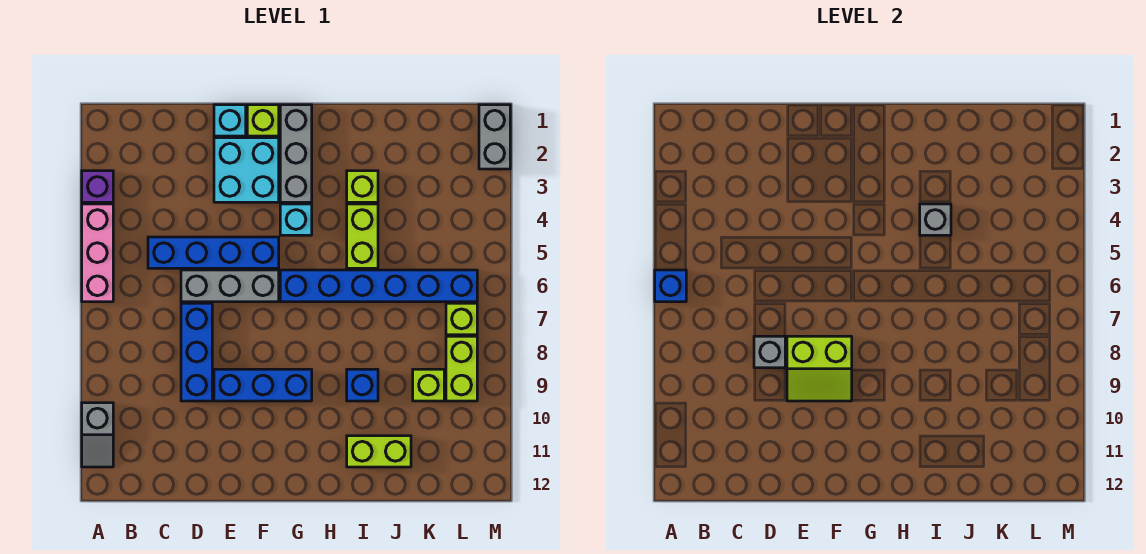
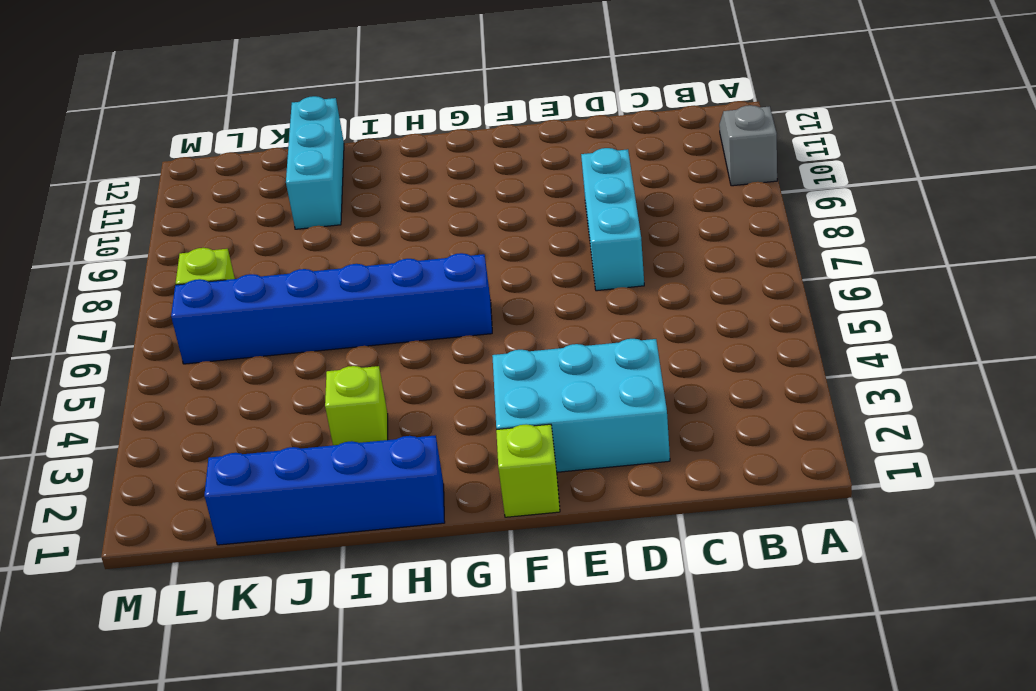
cyan 2x3 brick [492,339,670,472] -> cyan 2x2 brick [214,138,279,202]
cyan 1x3 brick [581,148,644,291] -> blue 1x3 brick [181,303,212,401]
blue 1x4 brick [204,435,445,545] -> blue 1x4 brick moved to [148,237,279,268]
cyan 1x3 brick [286,96,344,229] -> lime 1x2 brick [347,436,411,467]
none -> purple 1x1 brick [82,171,113,202]
none -> pink 1x3 brick [82,204,113,302]
none -> grey 1x3 brick [181,270,279,302]

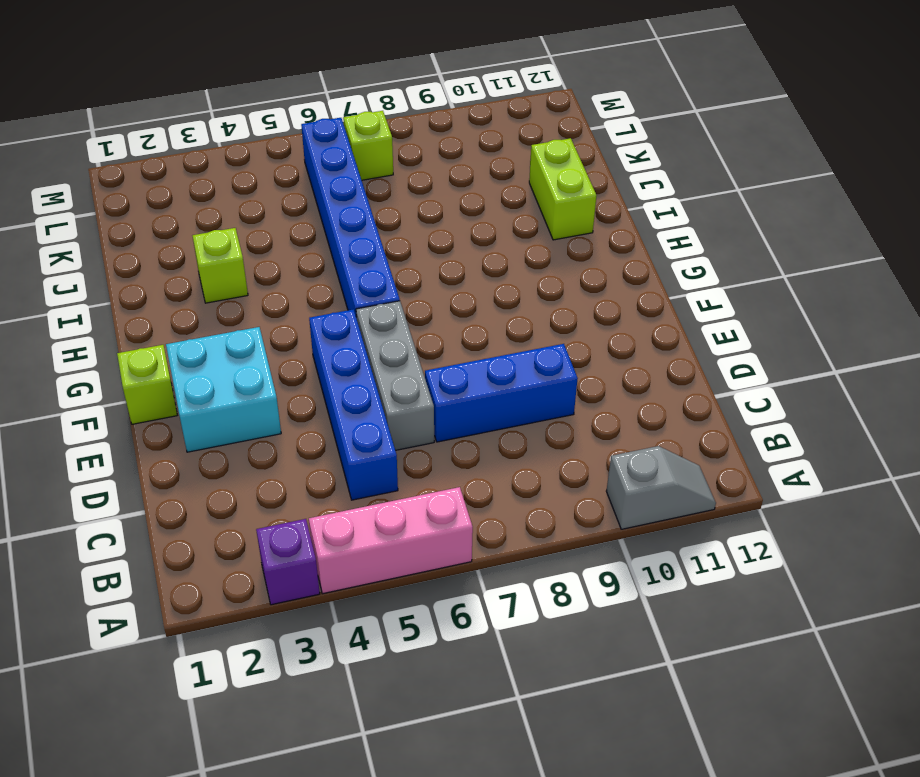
none -> cyan 1x1 brick [214,105,246,136]
none -> blue 1x3 brick [214,369,312,401]
none -> grey 1x3 brick [280,105,312,202]

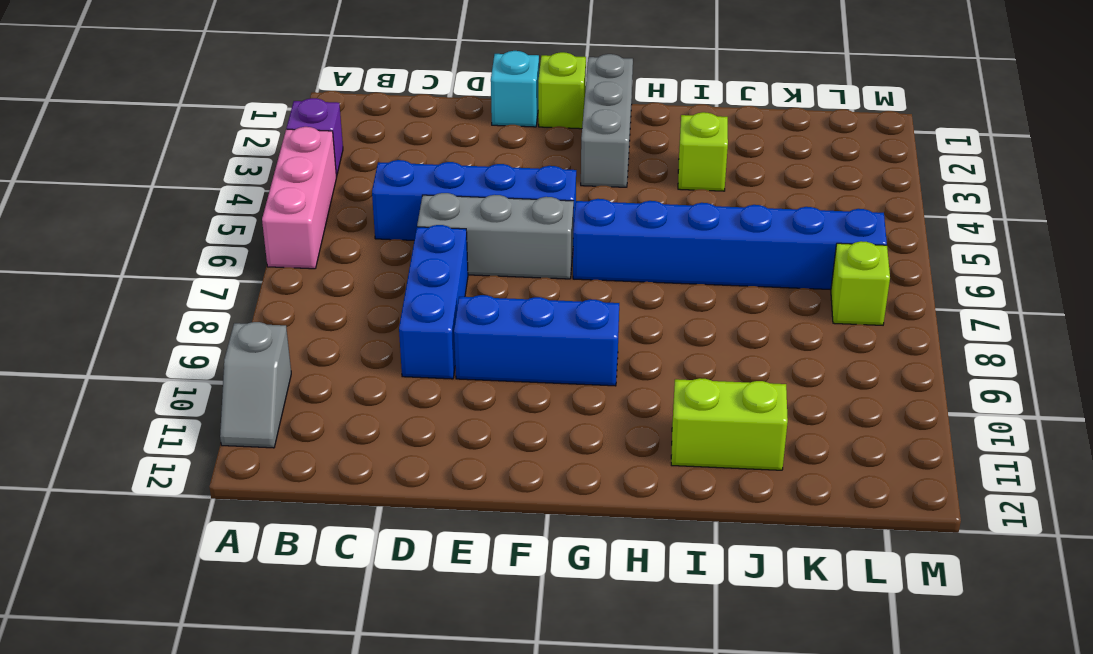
none -> cyan 2x2 brick [214,138,279,202]
none -> cyan 1x1 brick [280,204,312,235]
none -> lime 1x2 brick [347,204,378,268]

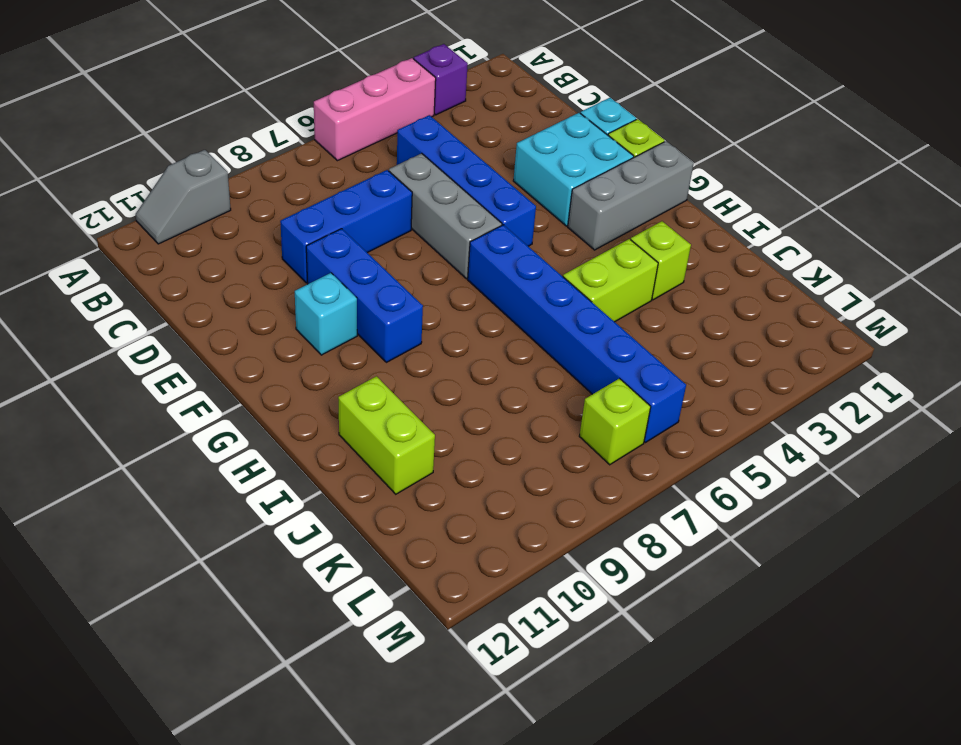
cyan 1x1 brick [295,273,357,355] -> cyan 1x1 brick moved to [280,204,312,235]
none -> blue 1x1 brick [347,369,378,401]
none -> lime 1x1 brick [413,369,444,401]
none -> lime 1x2 brick [446,336,477,401]

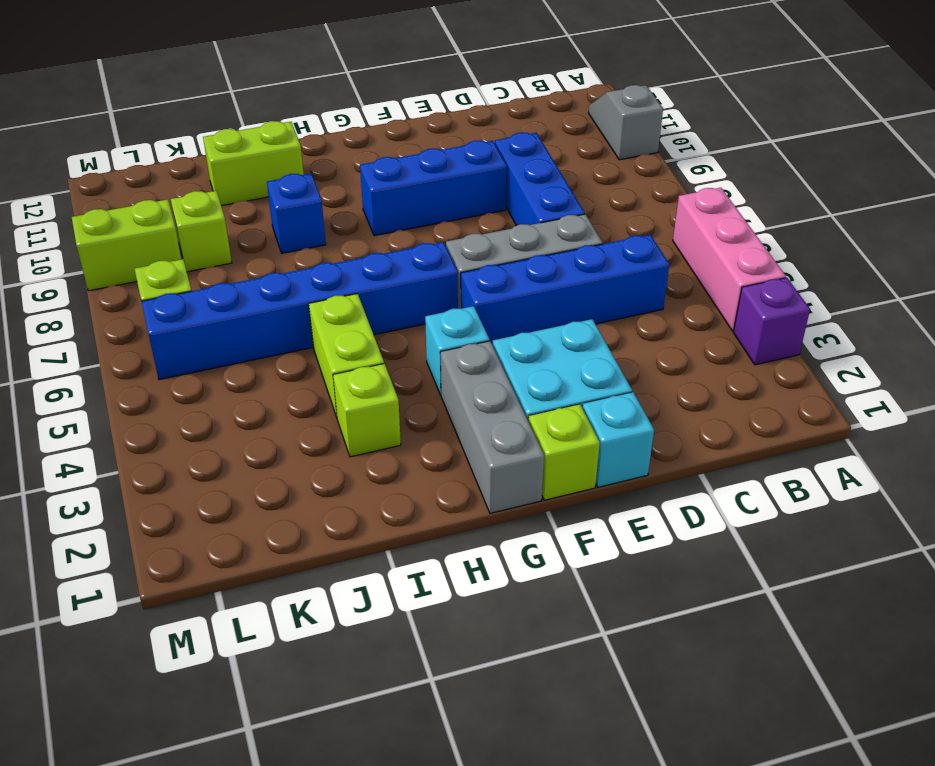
lime 1x2 brick [72,199,181,291] -> lime 1x2 brick turned to [446,336,477,401]
none -> grey 1x2 brick [479,105,510,169]
none -> blue 1x1 brick [655,270,686,302]
none -> grey 1x1 brick [754,336,785,368]

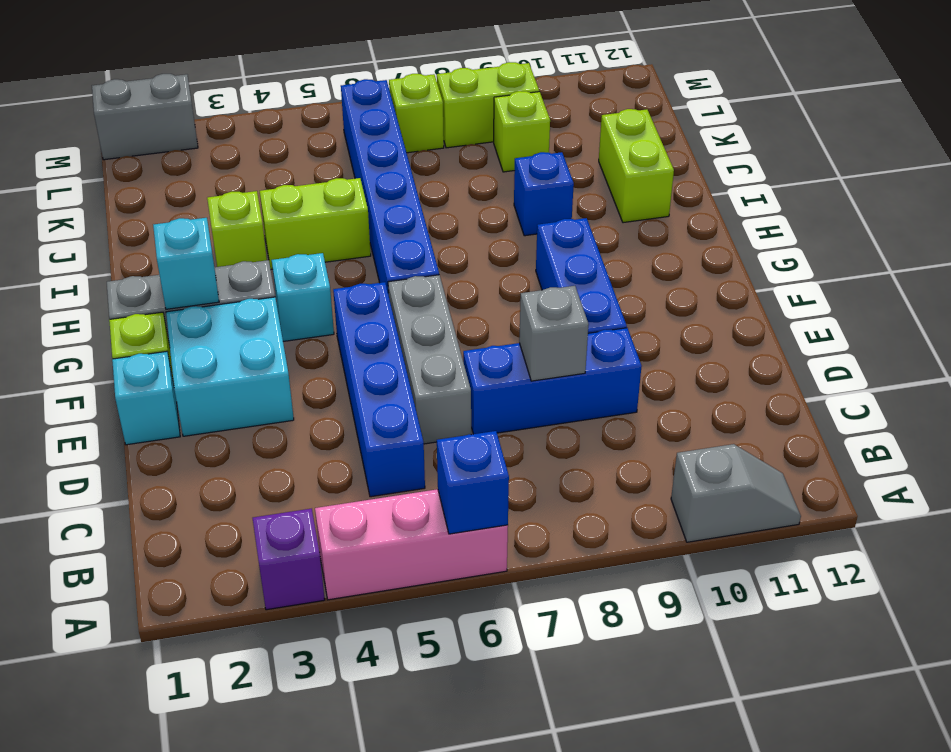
cyan 1x1 brick [153,218,219,309] -> none
none -> lime 2x2 slope [787,336,852,401]
none -> grey 1x1 brick [920,204,951,235]

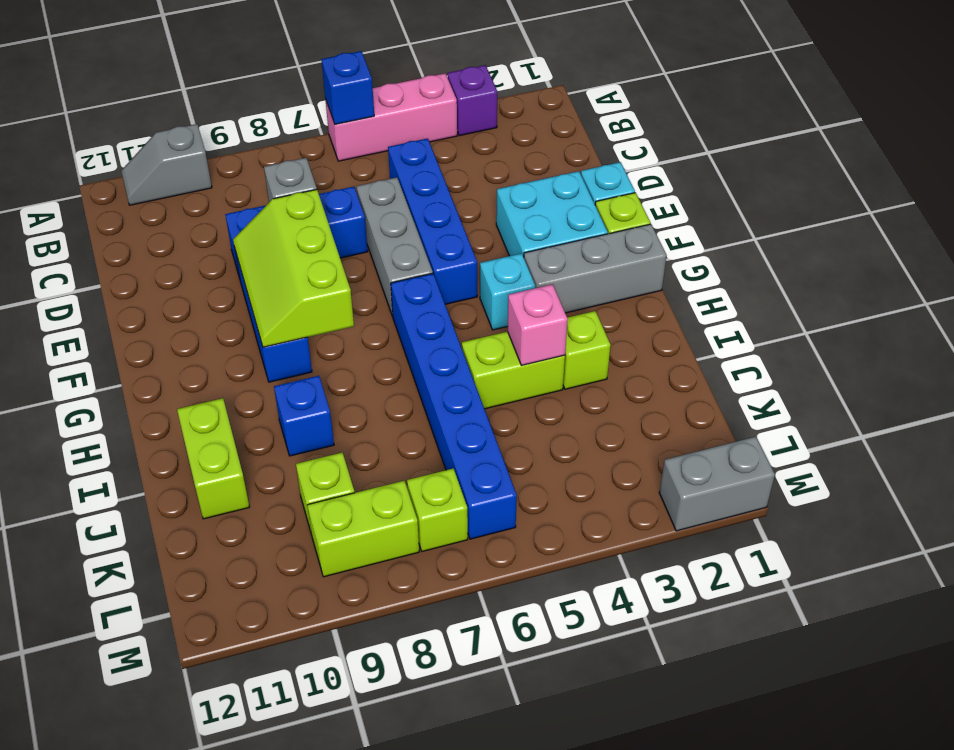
lime 2x3 slope [233,190,354,347] -> lime 2x2 slope [787,336,852,401]
pink 1x1 brick [508,284,568,365] -> grey 1x1 brick [920,204,951,235]

